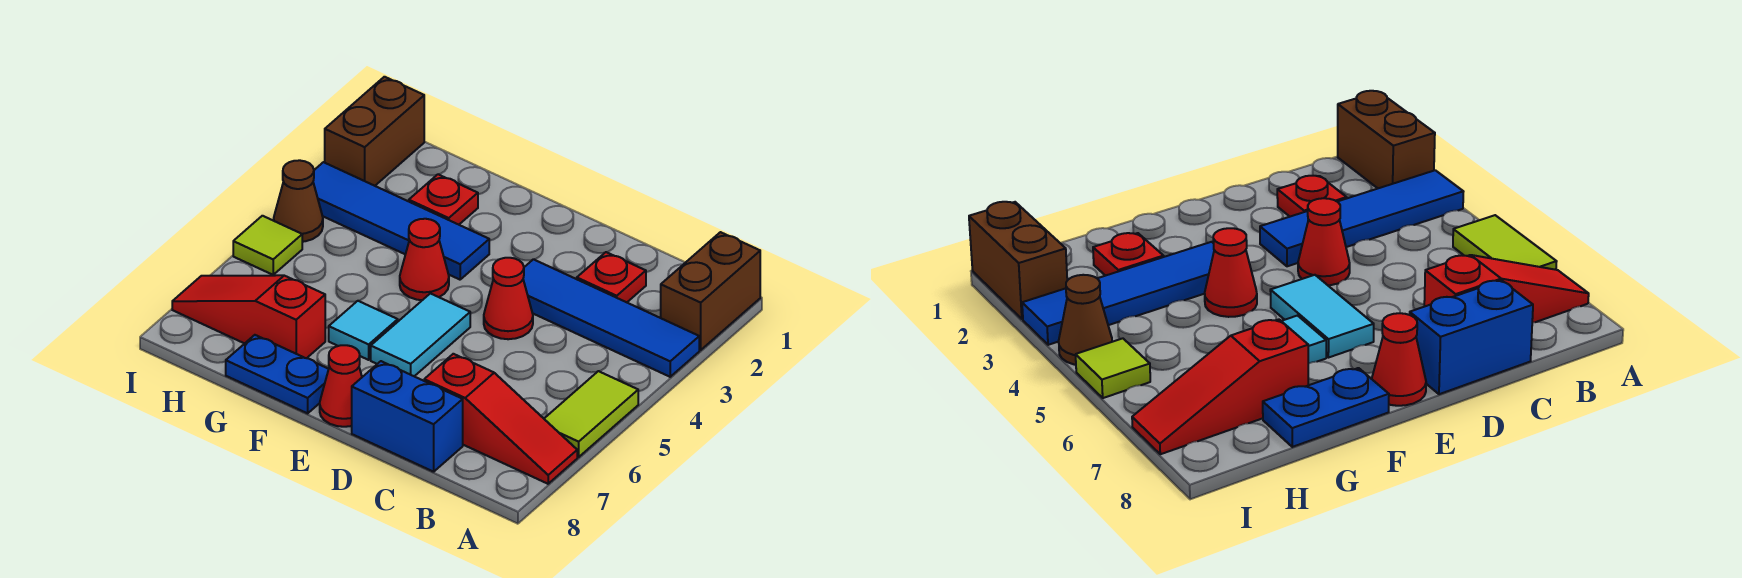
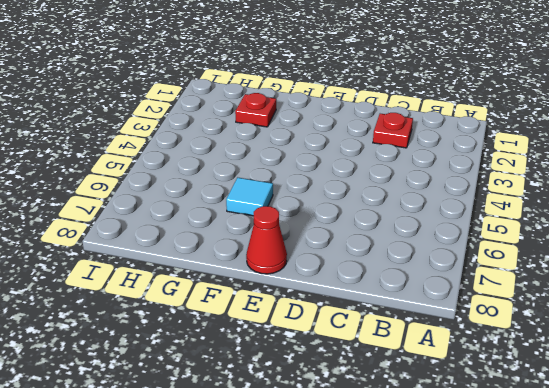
none -> brown 1x2 brick [661,232,760,350]
none -> blue 1x4 tile [523,259,699,377]
none -> lime 1x2 tile [544,371,638,457]

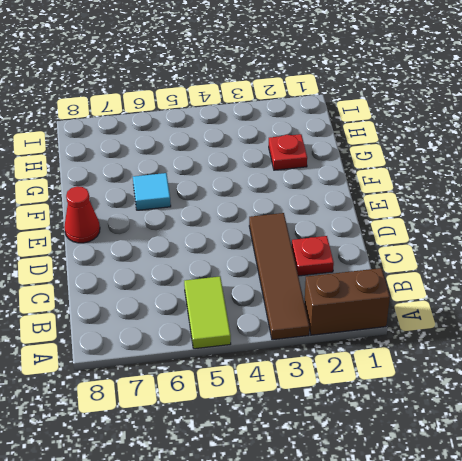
brown 1x4 tile [249,213,309,340] -> blue 1x4 tile [523,259,699,377]
lime 1x2 tile [184,276,231,349] -> lime 1x2 tile turned to [544,371,638,457]
none -> red 1x3 slope [424,354,577,484]
none -> blue 1x2 brick [352,361,463,472]
none -> red 1x1 cone [484,258,533,339]

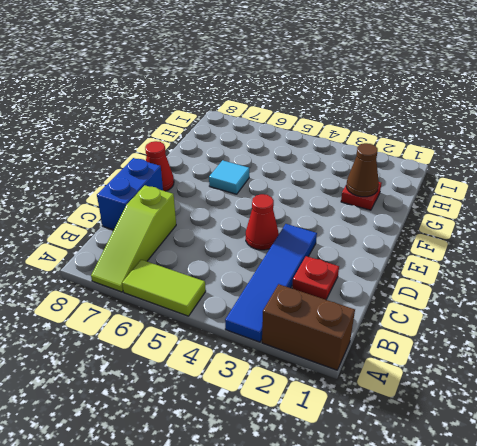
lime 1x3 slope [91,185,176,292] -> red 1x3 slope [424,354,577,484]
brown 1x1 cone [346,143,379,197] -> brown 1x1 cone moved to [274,160,323,242]
none -> cyan 1x2 tile [371,293,470,376]
none -> blue 1x4 tile [313,162,489,280]
none -> red 1x1 cone [400,219,449,300]

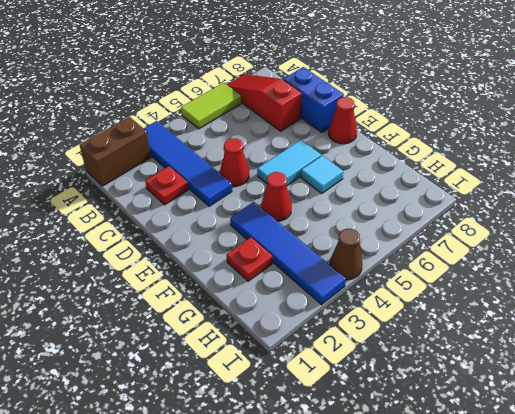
none -> blue 1x2 plate [226,335,329,413]
none -> red 1x3 slope [172,275,325,358]
none -> brown 1x2 brick [325,77,424,186]

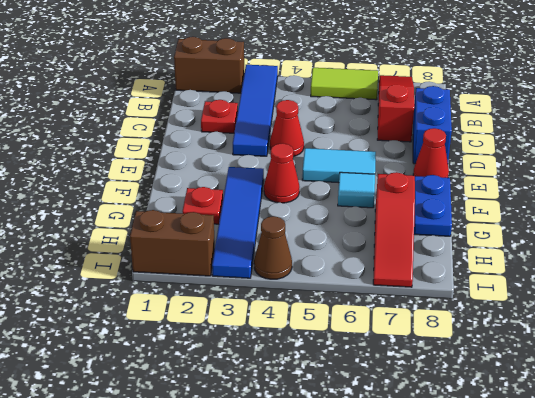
none -> lime 1x1 tile [233,216,302,275]

